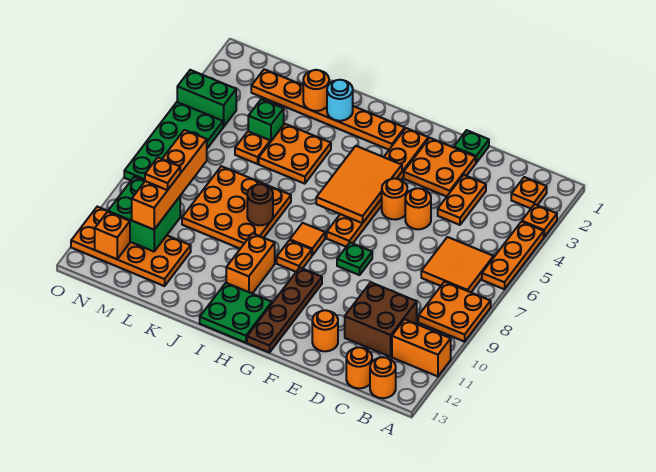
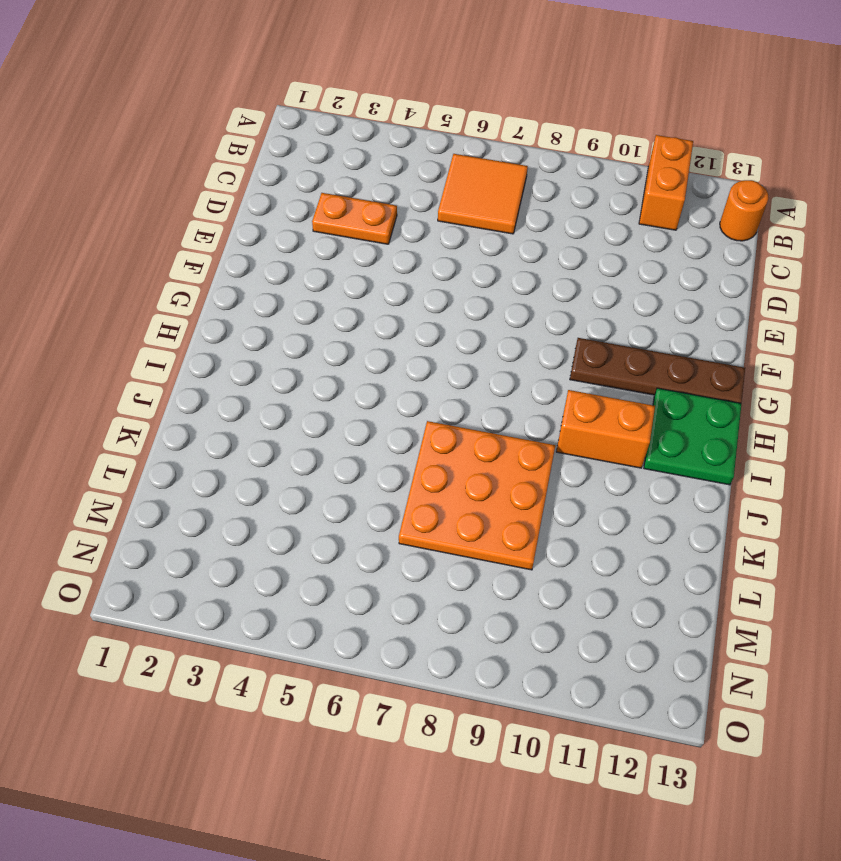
none -> orange 1x1 plate [522,204,557,237]
none -> orange 1x3 plate [482,222,544,289]
none -> orange 2x2 plate [418,282,491,342]
none -> orange 1x1 plate [511,177,547,208]

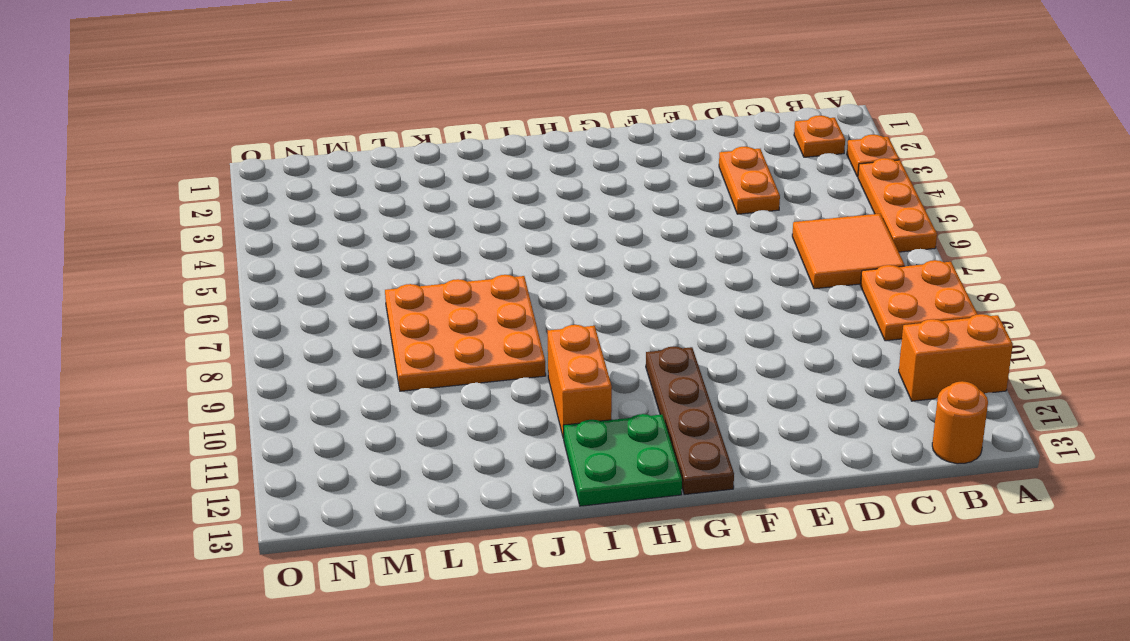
none -> brown 2x2 brick [345,282,417,357]
none -> orange 1x1 round brick [346,347,372,388]
none -> green 1x1 plate [454,130,489,163]
none -> orange 2x2 plate [404,138,476,197]

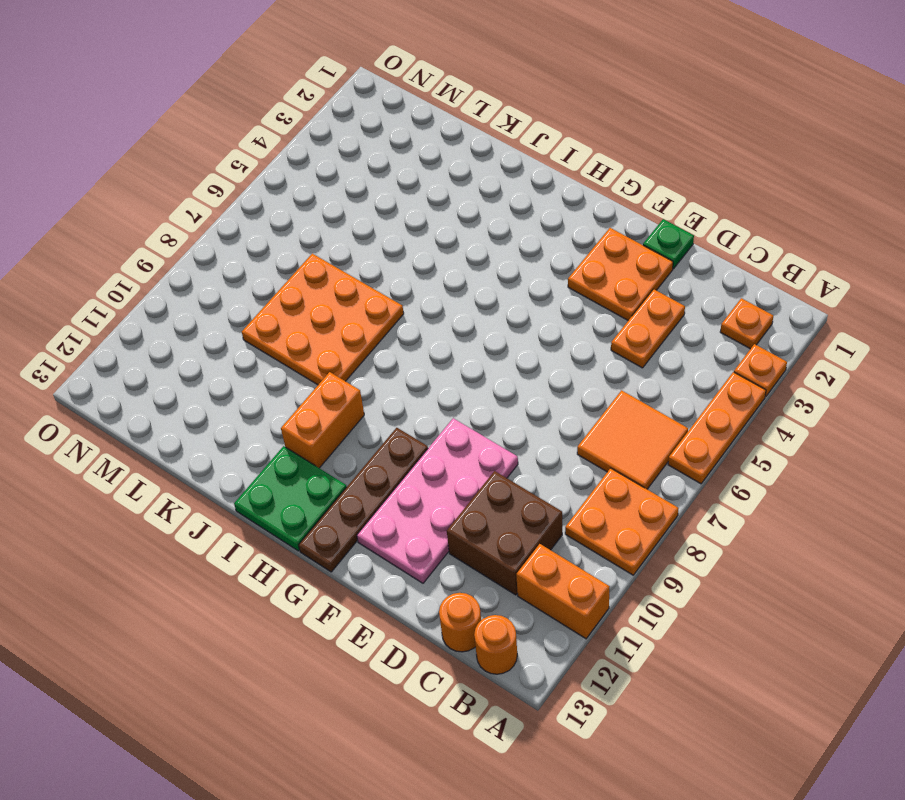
pink 2x4 plate [357,418,518,583] -> orange 1x1 round brick [312,310,338,351]
none -> orange 1x1 round brick [405,188,431,229]
none -> orange 1x1 round brick [382,178,407,220]
none -> green 1x1 plate [337,243,372,275]
none -> orange 1x6 plate [327,128,428,247]

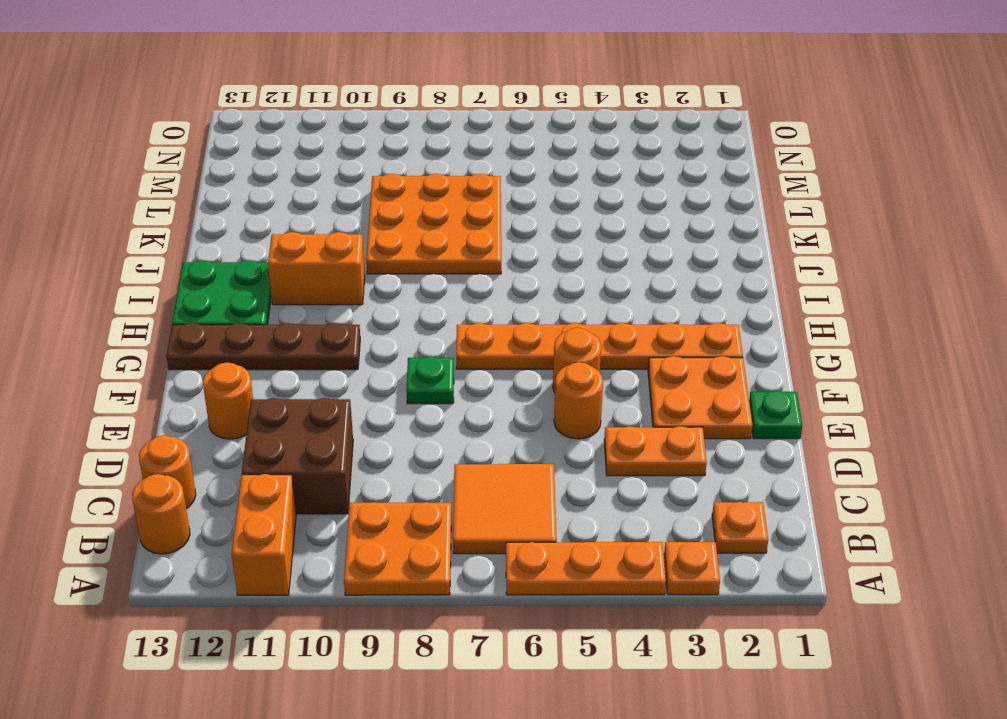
none -> orange 1x6 plate [251,69,405,150]
none -> orange 1x1 tile [290,223,325,255]
none -> orange 1x1 plate [277,240,312,272]
none -> orange 2x2 plate [259,124,331,184]

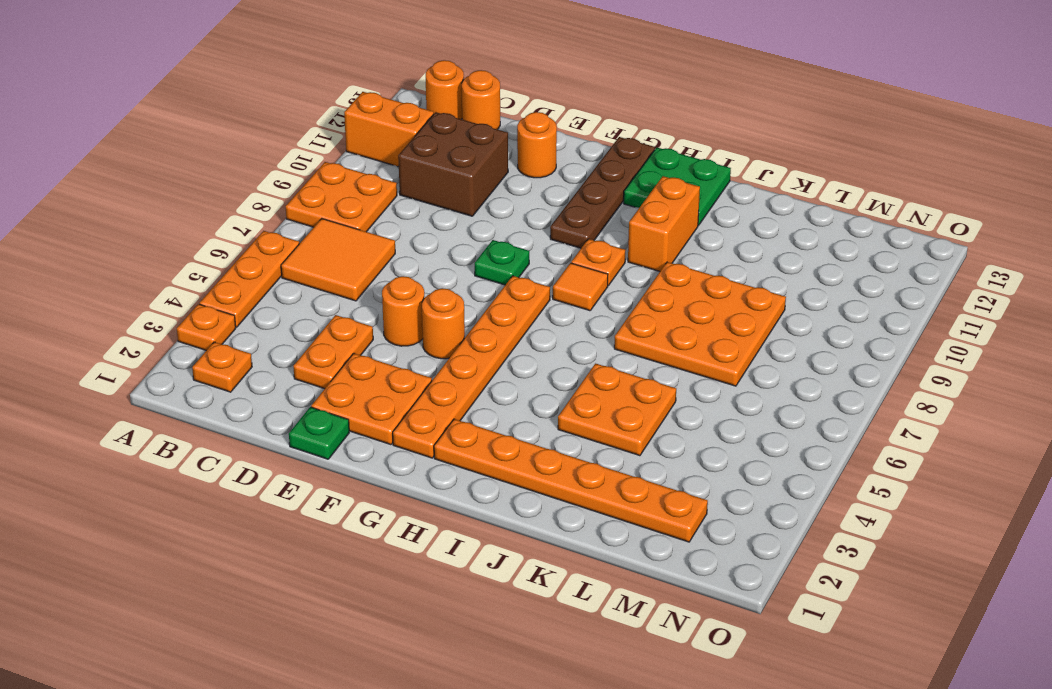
none -> green 1x1 brick [248,99,284,142]
none -> orange 1x1 plate [235,132,270,164]
none -> orange 2x4 plate [71,207,191,286]
none -> green 1x2 brick [177,70,236,127]

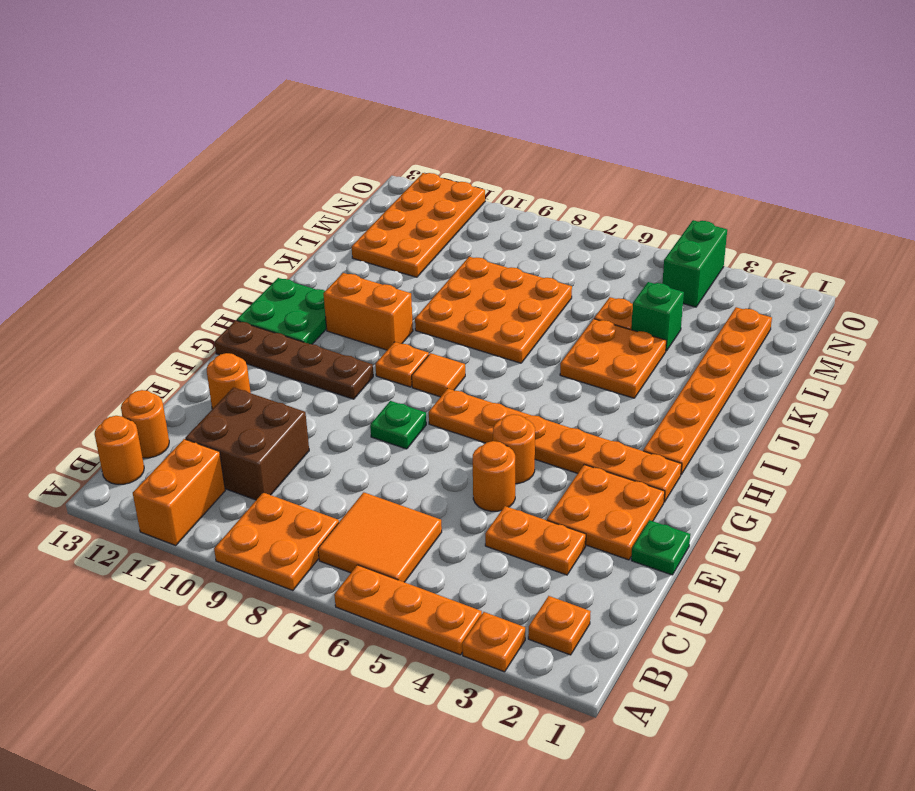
none -> green 2x4 plate [124,102,223,181]
none -> orange 2x3 tile [316,146,402,223]
none -> cyan 1x1 round brick [327,80,353,121]
none -> brown 1x1 round brick [247,184,273,225]

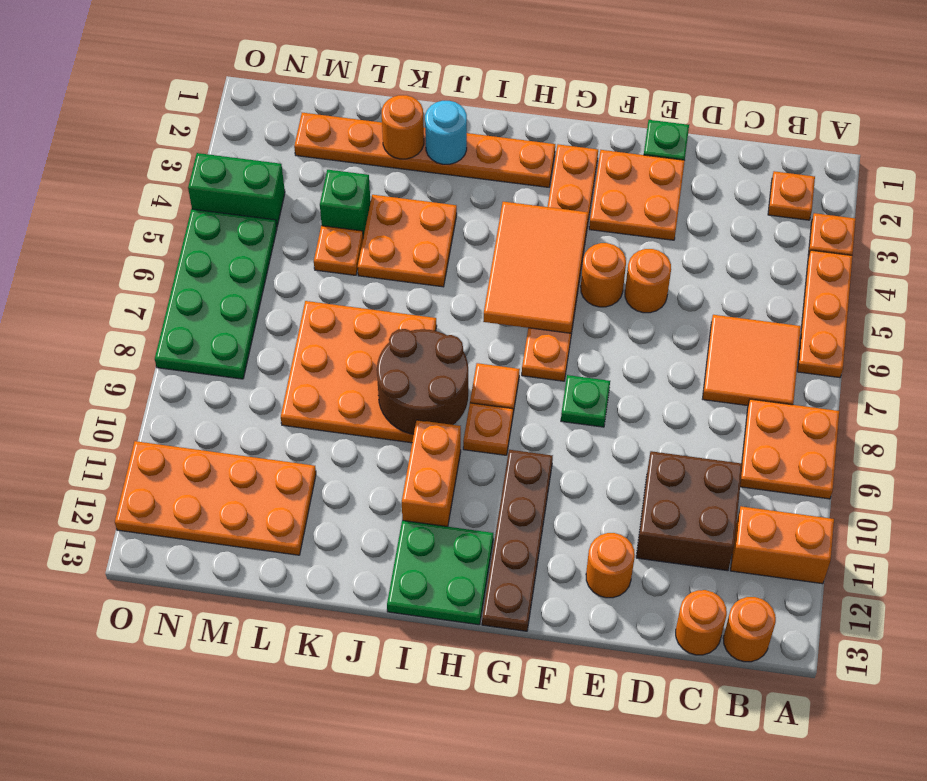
brown 2x2 round brick [377,329,468,434] -> brown 1x1 round brick [247,184,273,225]
none -> orange 1x2 plate [438,175,486,225]
none -> green 2x2 brick [108,177,180,251]
none -> orange 1x1 brick [95,212,130,259]
none -> orange 1x4 brick [132,130,207,230]

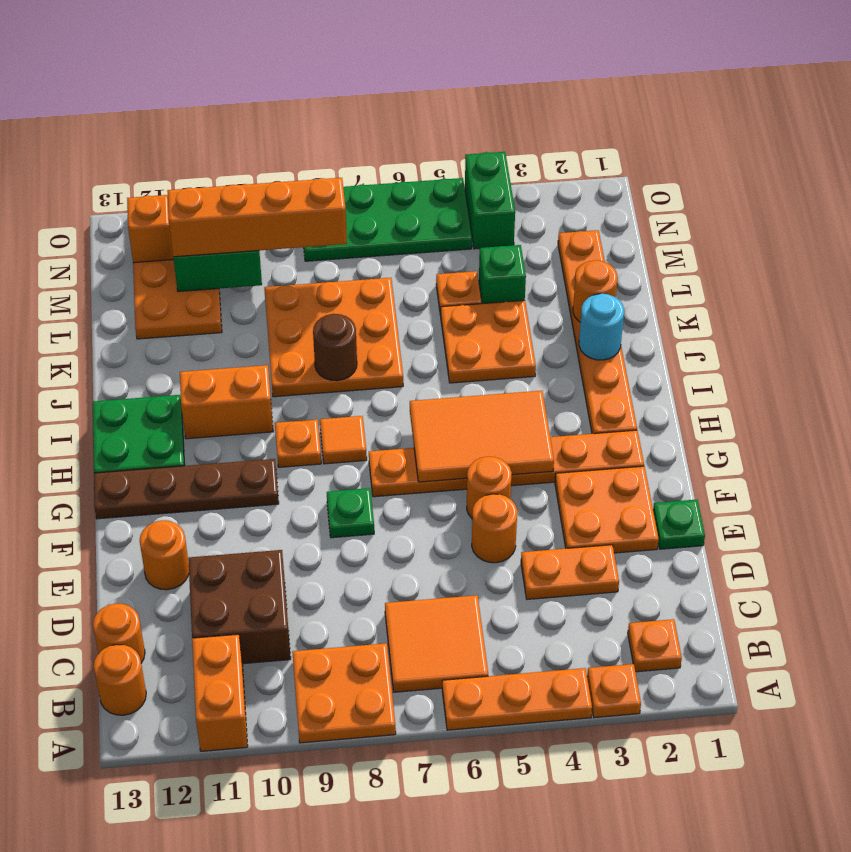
none -> orange 1x1 plate [145,158,180,190]

